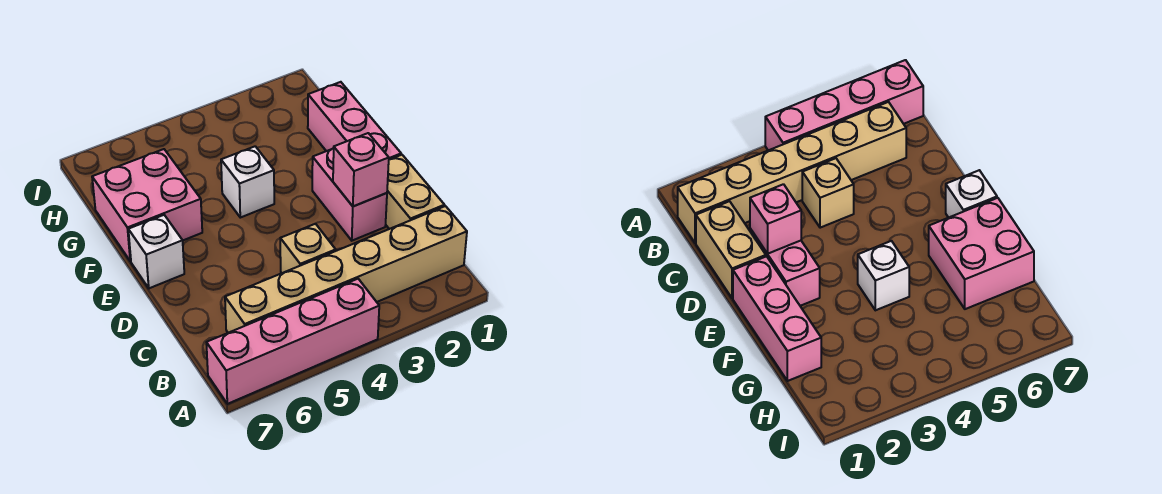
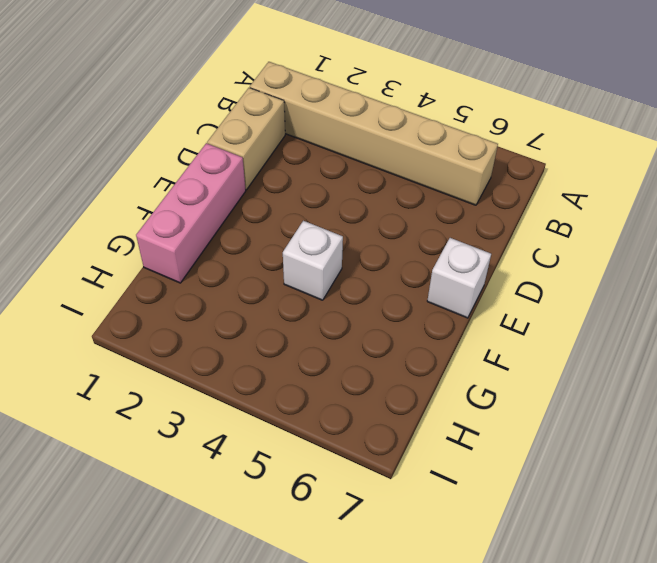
none -> pink 1x4 brick [206,279,379,404]
none -> tan 1x1 brick [280,224,336,273]

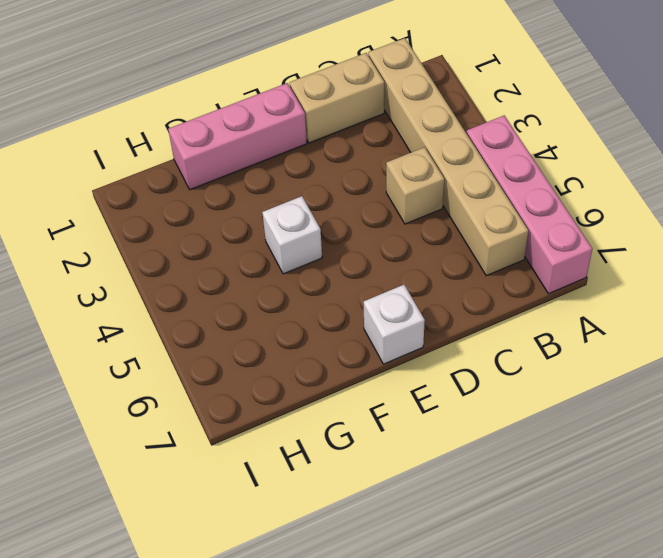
none -> pink 1x2 brick [312,148,387,241]
none -> pink 2x2 brick [92,149,202,261]

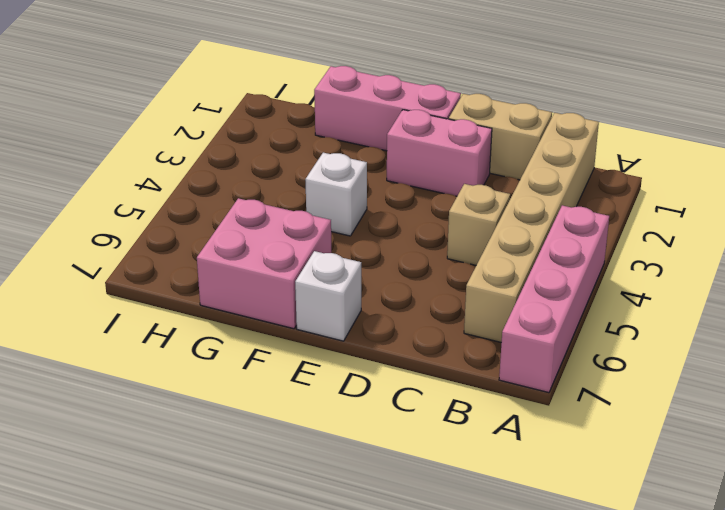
none -> pink 1x1 brick [333,133,389,206]

